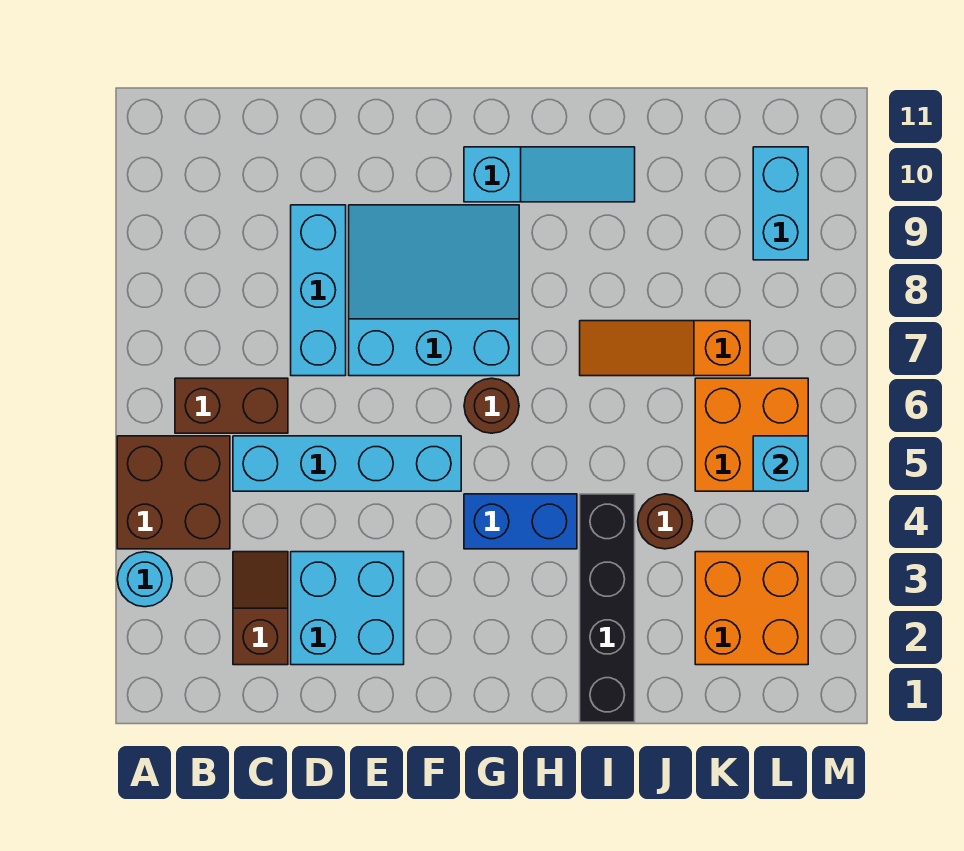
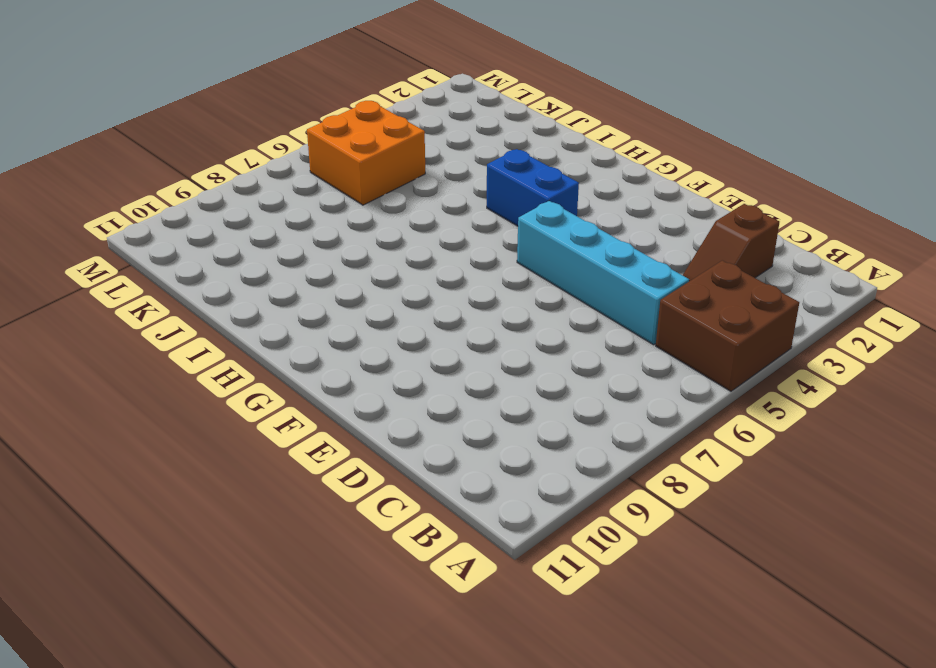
none -> cyan 1x1 round brick [117,552,172,607]
none -> brown 1x2 brick [175,378,288,433]
none -> cyan 2x2 brick [291,552,404,665]

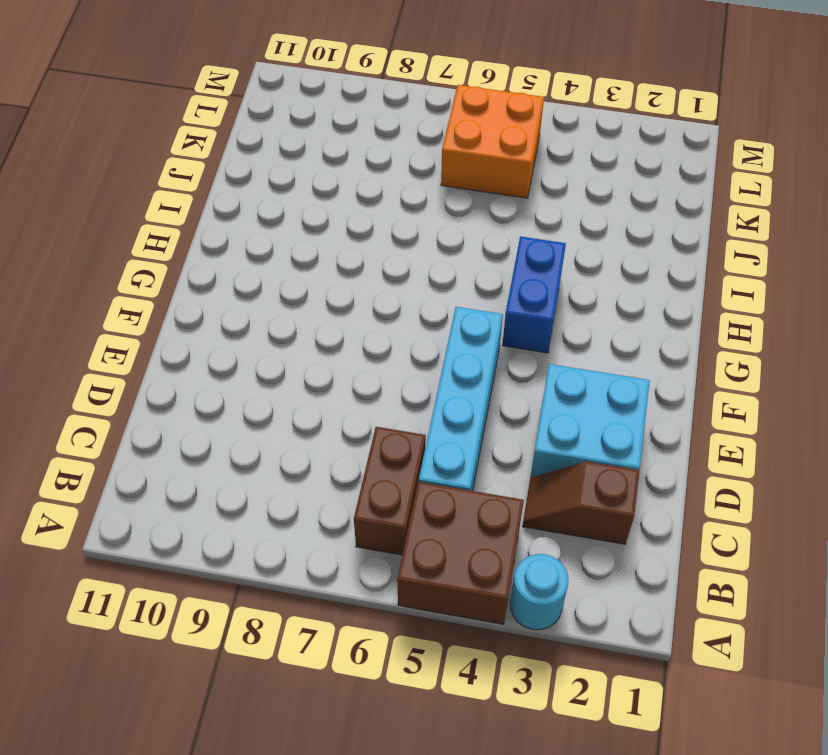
none -> cyan 1x3 brick [291,205,346,376]
none -> cyan 3x3 slope [349,205,519,376]
none -> brown 1x1 round brick [464,378,519,433]

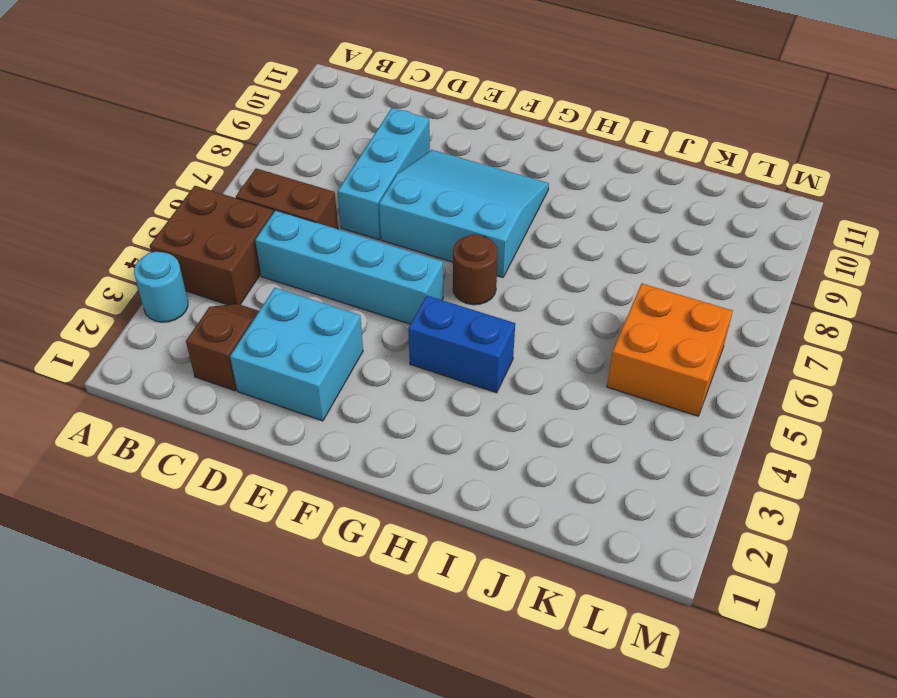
none -> cyan 1x3 slope [464,147,635,202]
none -> black 1x4 brick [580,494,635,722]
none -> orange 1x3 slope [580,321,750,376]

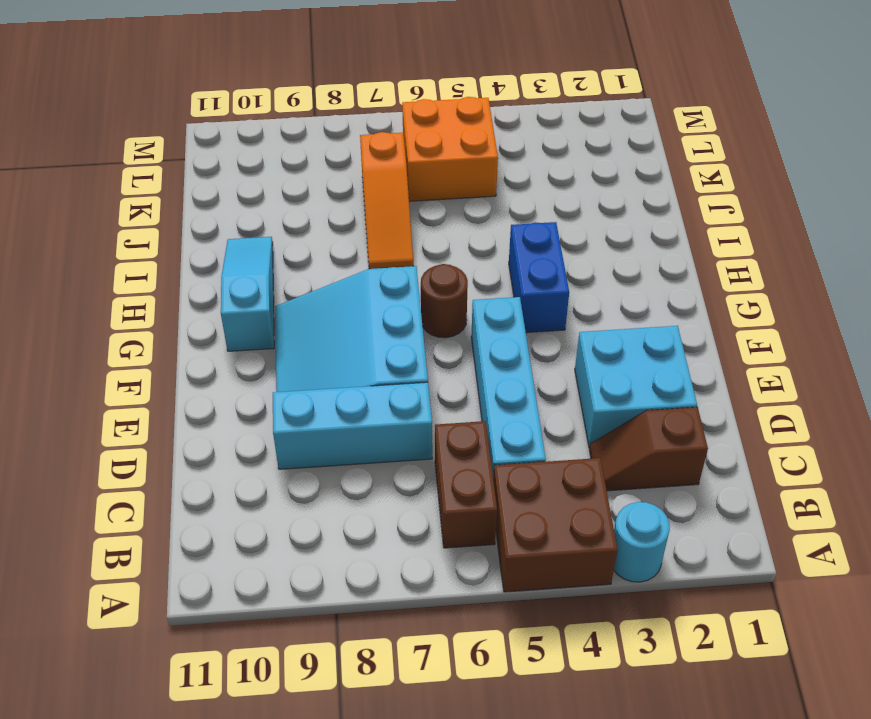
none -> black 1x4 brick [580,494,635,722]
none -> brown 1x1 round brick [638,494,693,549]
none -> orange 2x2 brick [695,552,808,665]

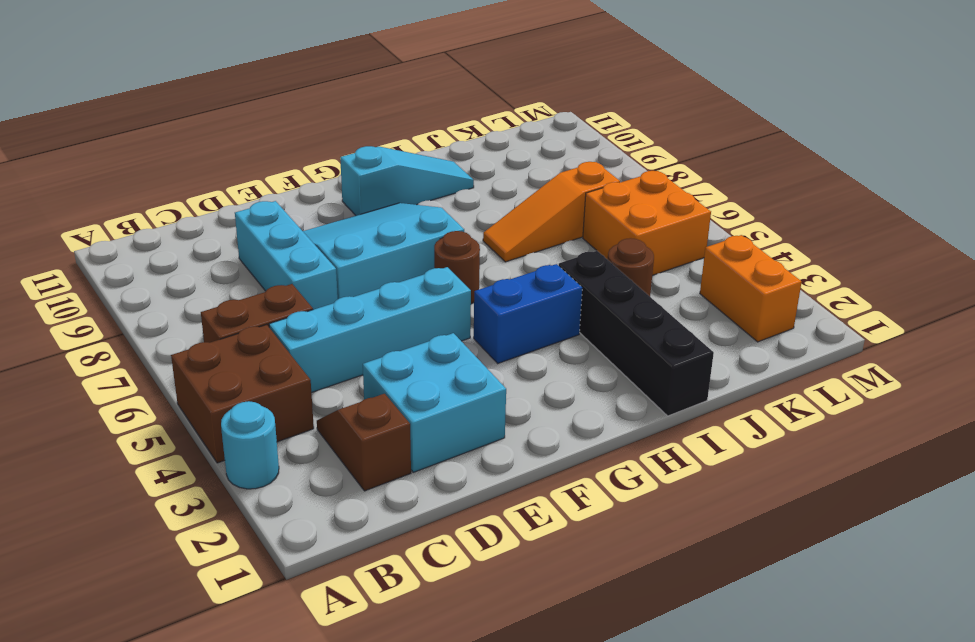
orange 1x2 brick [700,235,802,342] -> orange 2x2 brick [695,552,808,665]
none -> cyan 1x2 brick [753,147,808,260]
none -> cyan 1x1 brick [753,436,808,491]

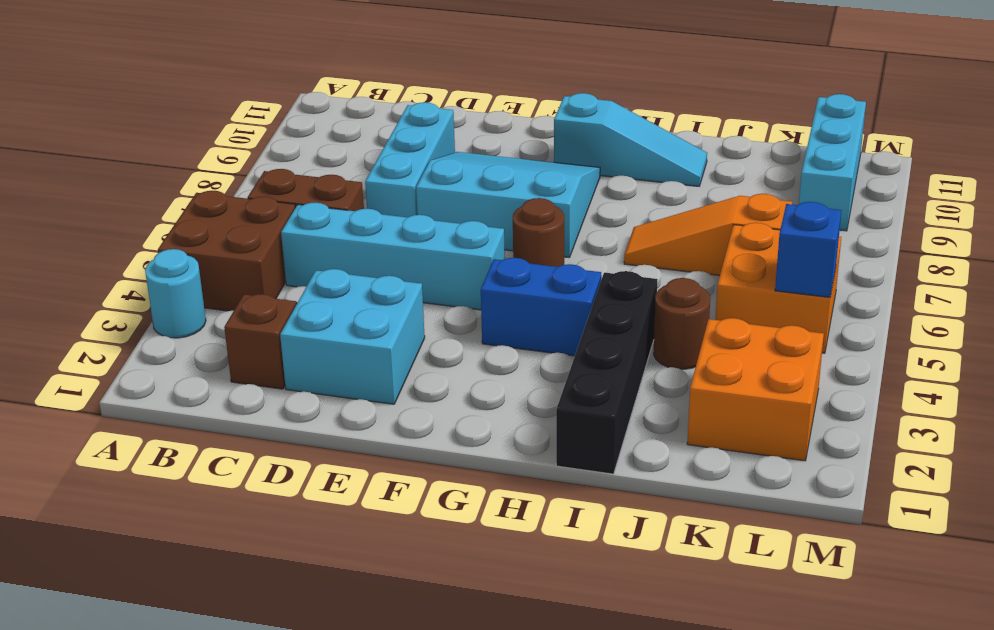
blue 1x1 brick [775,202,841,297] -> cyan 1x1 brick [753,436,808,491]
cyan 1x3 brick [799,94,866,231] -> cyan 1x2 brick [753,147,808,260]

